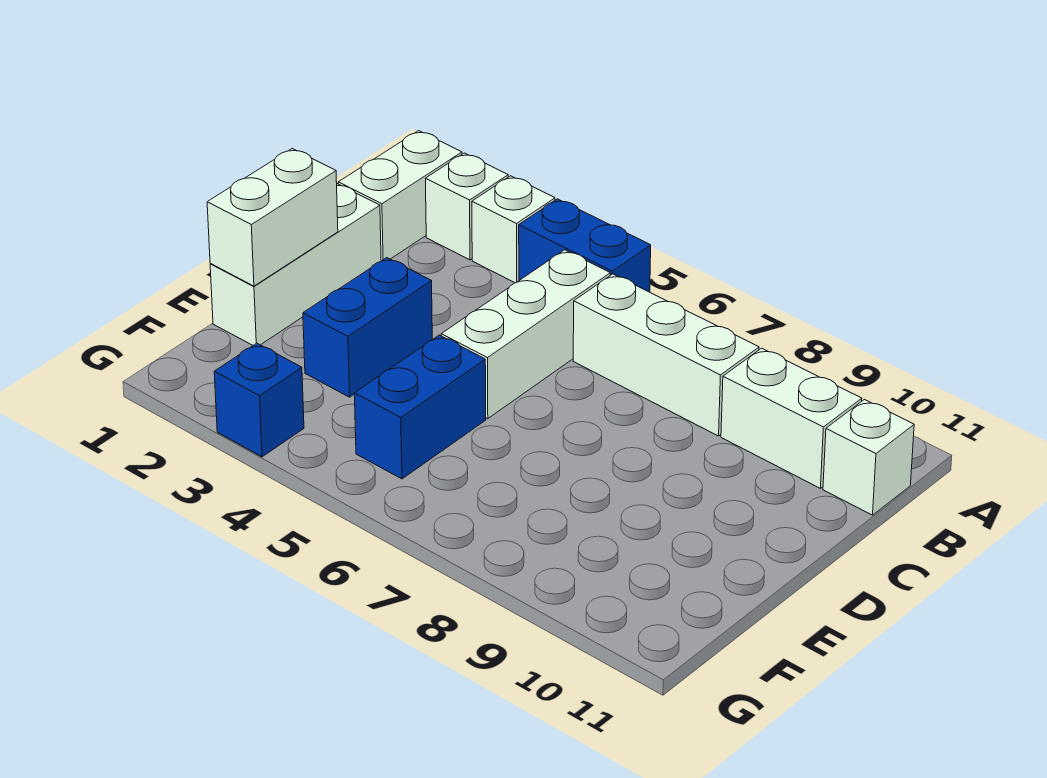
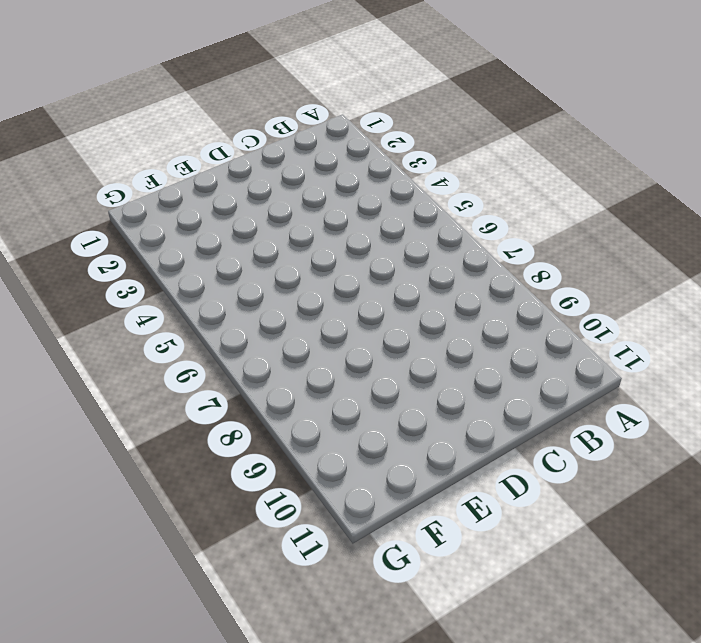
none -> white 1x2 brick [338,131,462,261]
none -> white 1x1 brick [425,153,508,260]
none -> white 1x1 brick [472,176,555,283]

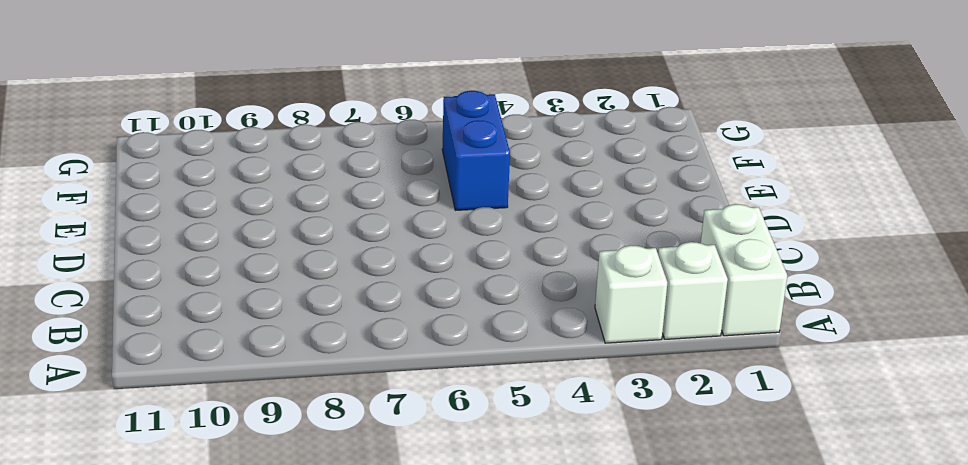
none -> blue 1x2 brick [519,199,651,292]
none -> white 1x3 brick [441,250,610,419]
none -> white 1x3 brick [573,274,759,436]

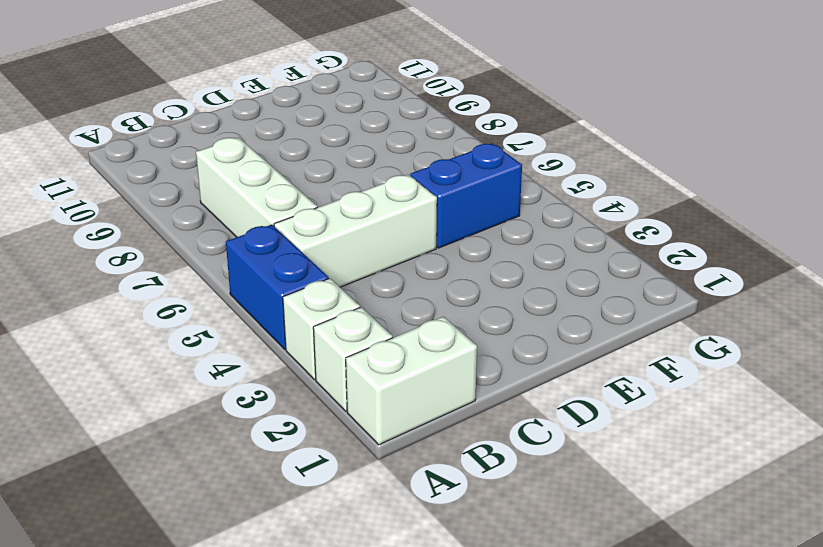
none -> white 1x2 brick [721,348,862,488]
none -> white 1x1 brick [823,400,914,515]
none -> white 1x3 brick [210,184,381,345]

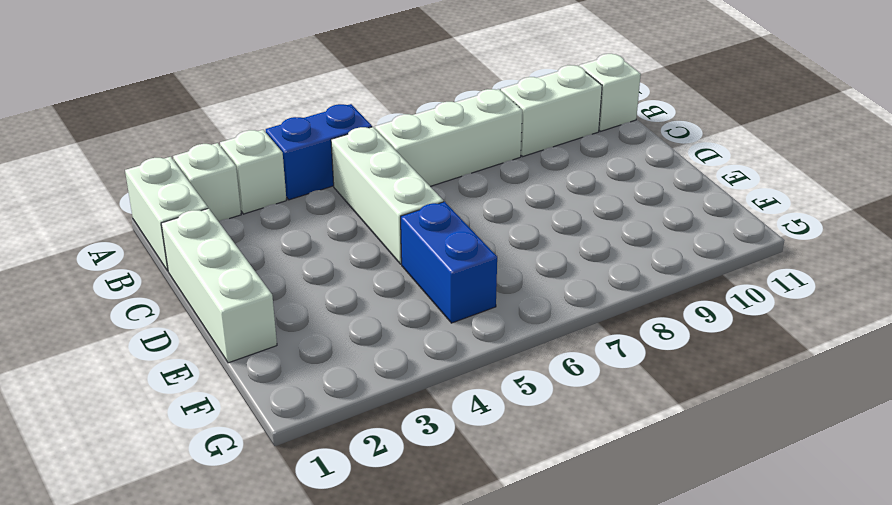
none -> blue 1x2 brick [303,258,432,397]
none -> blue 1x1 brick [214,343,304,457]
none -> white 1x2 brick [207,149,338,286]

